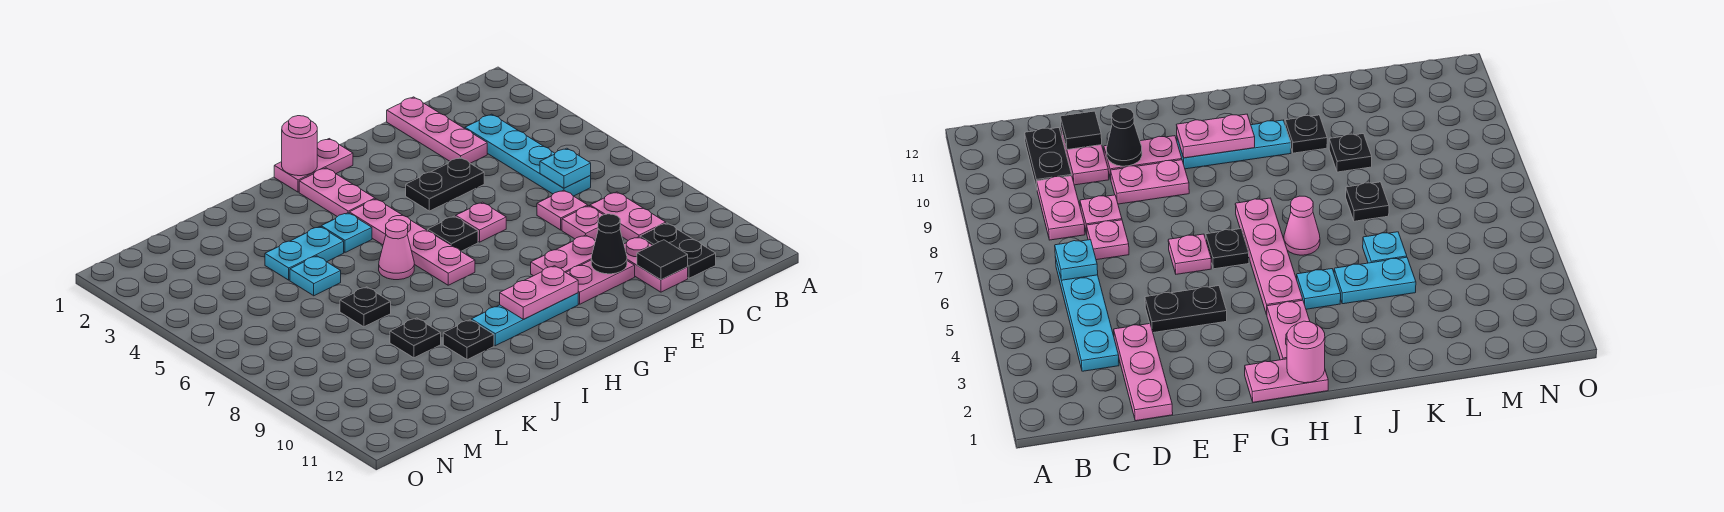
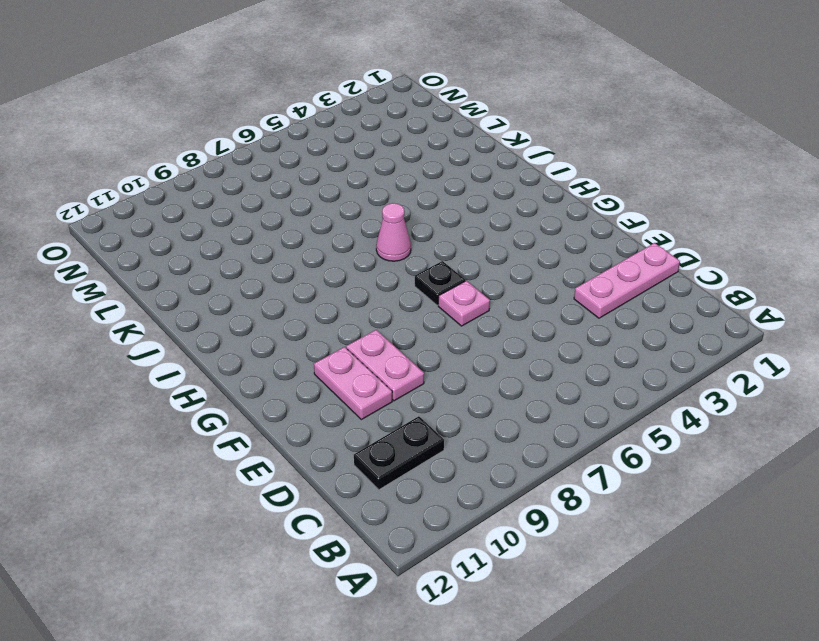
none -> cyan 1x4 plate [465,114,591,196]
none -> pink 1x2 plate [590,192,666,240]
none -> pink 1x1 plate [537,190,588,230]

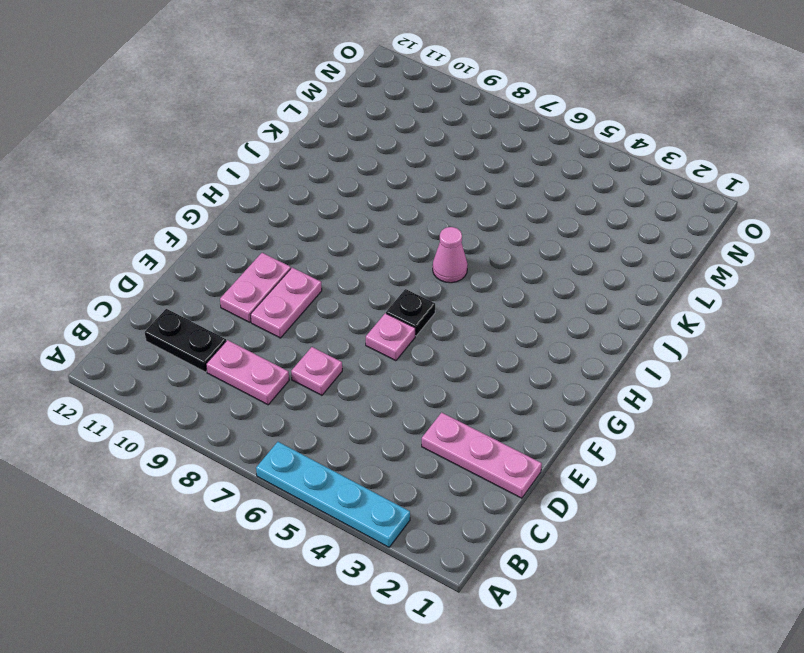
cyan 1x4 plate [256,442,410,547] -> cyan 1x4 plate moved to [465,114,591,196]
none -> pink 1x1 plate [562,206,603,241]
none -> pink 1x2 plate [624,237,688,292]
none -> black 1x2 plate [406,157,484,211]

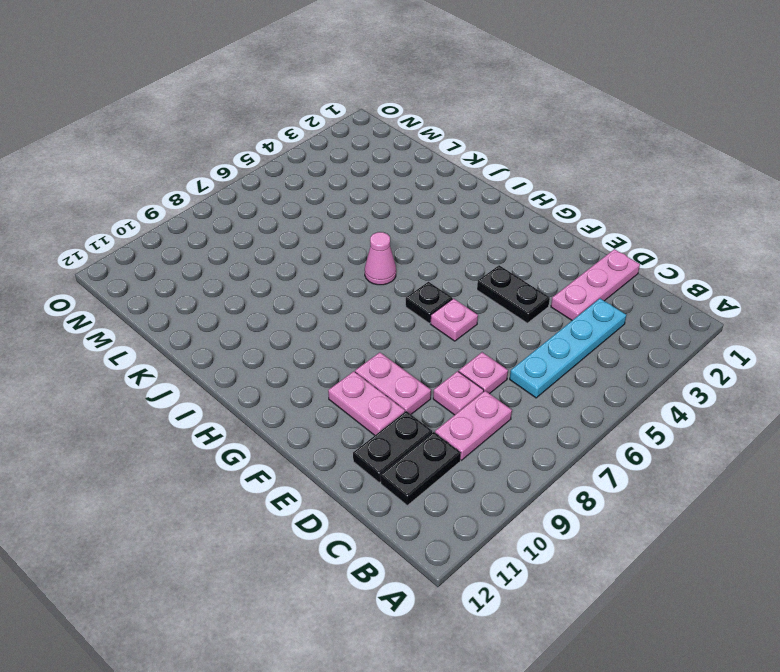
black 1x2 plate [353,411,432,483] -> pink 1x2 plate [624,237,688,292]
none -> pink 1x2 plate [274,139,353,192]
none -> cyan 1x3 plate [471,293,578,346]
none -> pink 1x2 plate [299,168,375,217]

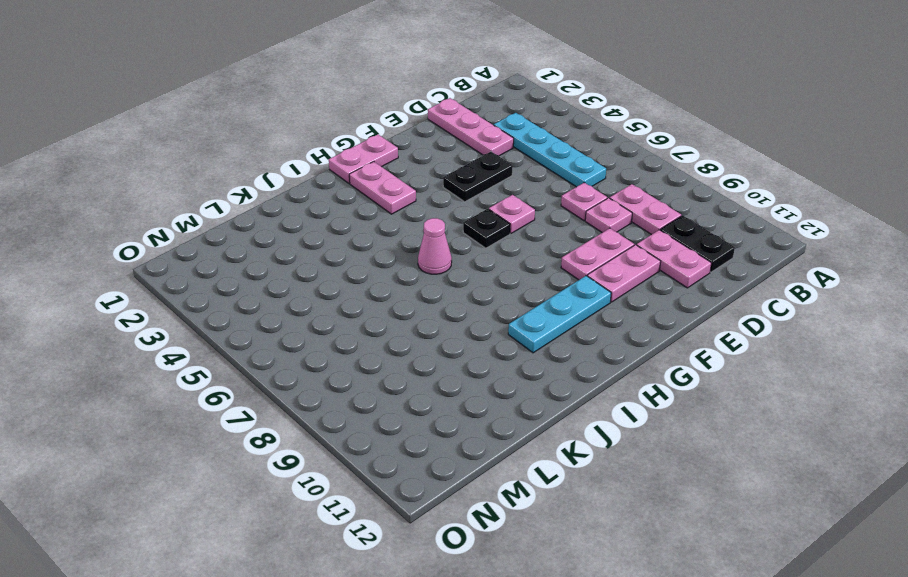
none -> pink 1x4 plate [349,199,475,285]
none -> cyan 1x1 plate [321,213,372,252]
none -> cyan 1x2 plate [265,227,344,280]

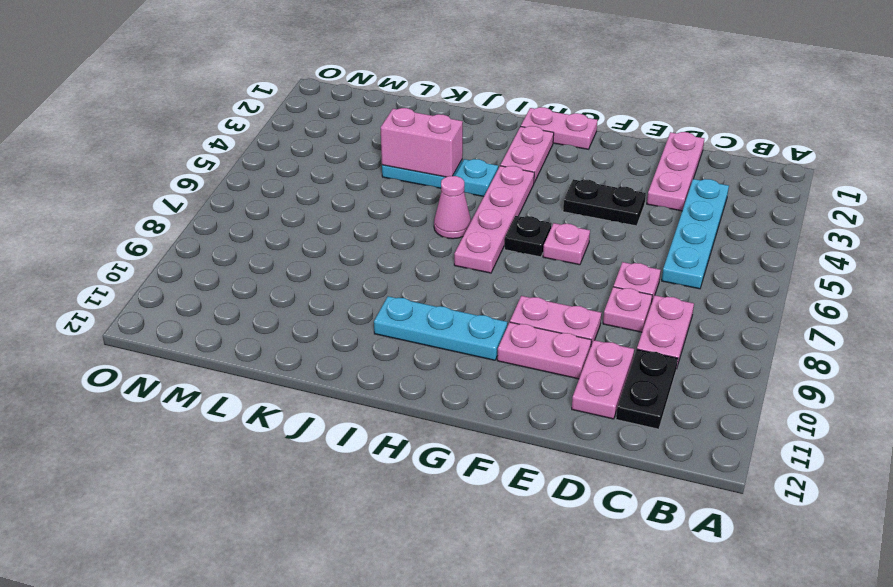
pink 1x2 brick [381,108,463,177] -> none
none -> black 1x1 plate [443,320,494,360]
none -> cyan 1x1 plate [290,256,341,296]
none -> black 1x1 plate [340,287,391,327]

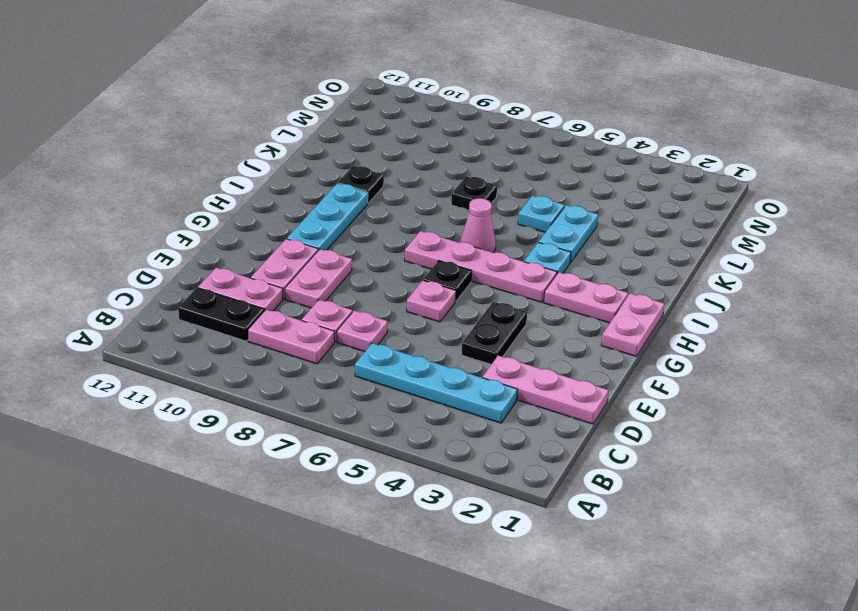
none -> black 1x1 plate [390,318,441,358]
none -> cyan 1x1 plate [540,148,591,188]
none -> black 1x1 tile [637,240,688,280]

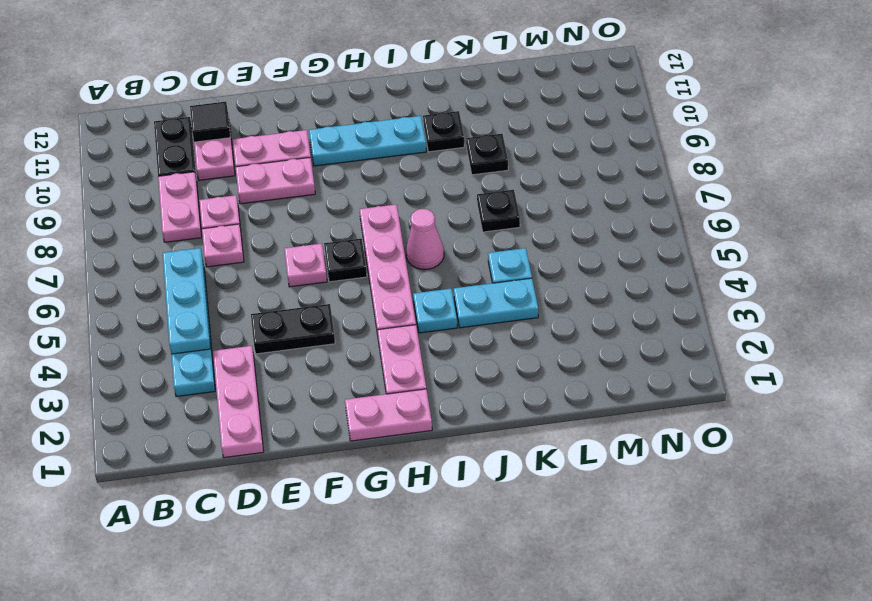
cyan 1x3 plate [163,248,211,354] -> cyan 1x1 plate [540,148,591,188]
none -> black 1x1 cone [591,214,627,274]
none -> pink 1x2 plate [500,266,578,319]
none -> pink 1x1 round brick [282,116,317,176]

